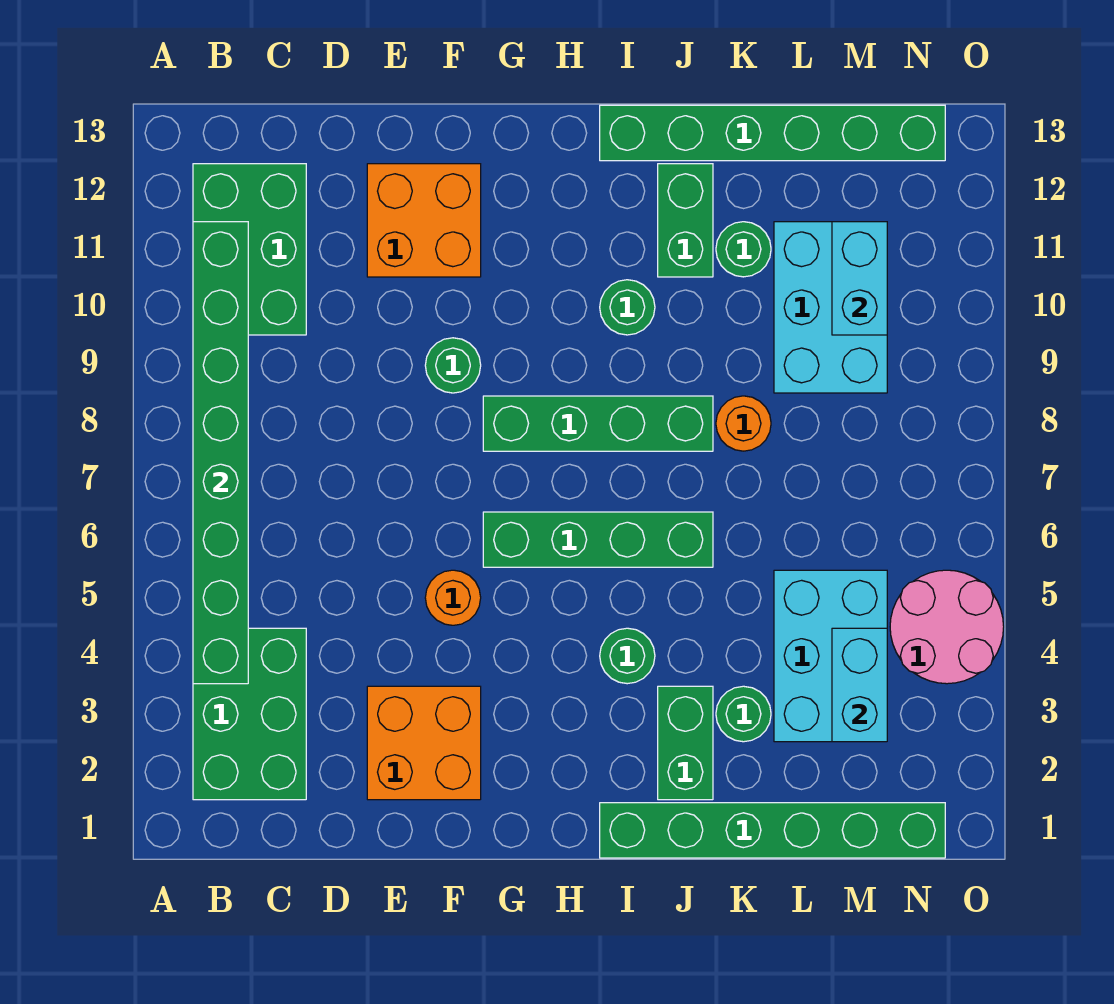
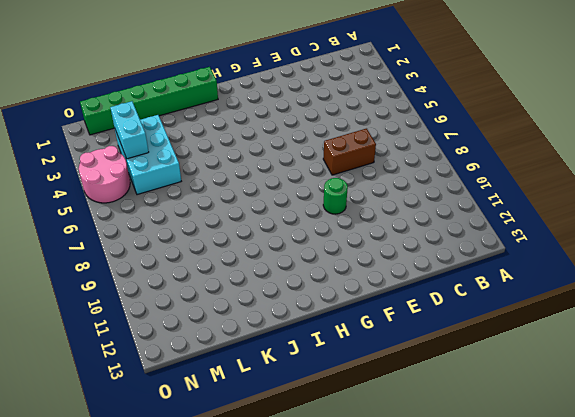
brown 1x2 brick [323,129,376,175] -> none
none -> green 2x3 brick [193,628,306,800]
none -> green 2x3 brick [193,164,306,335]
none -> orange 2x2 brick [367,686,481,800]

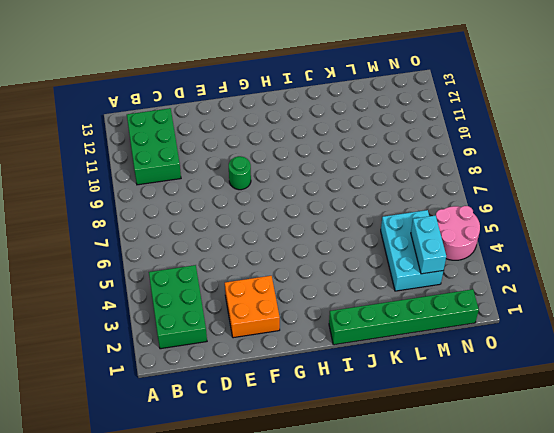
none -> orange 2x2 brick [367,164,481,277]
none -> orange 1x1 round brick [425,570,481,625]
none -> green 1x4 brick [483,512,713,567]

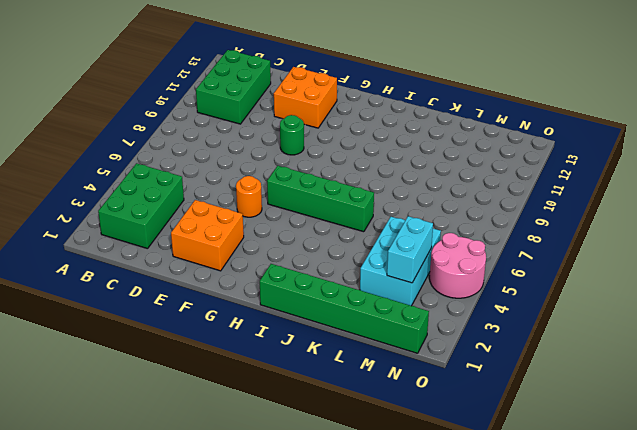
none -> green 1x4 brick [483,396,713,451]
none -> green 1x1 round brick [600,628,655,684]
none -> green 1x1 round brick [600,280,655,335]

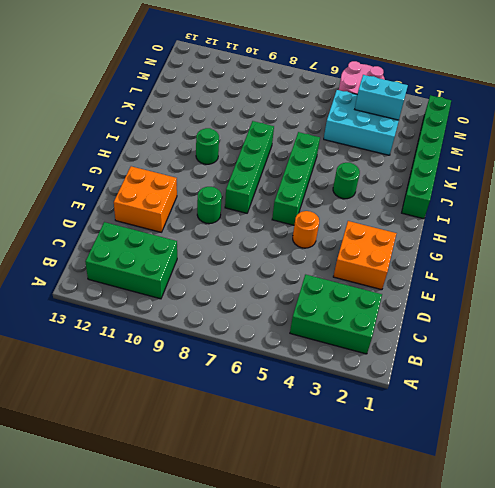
none -> green 1x6 brick [600,105,945,161]
none -> green 1x2 brick [658,686,713,800]
none -> green 1x2 brick [658,164,713,277]

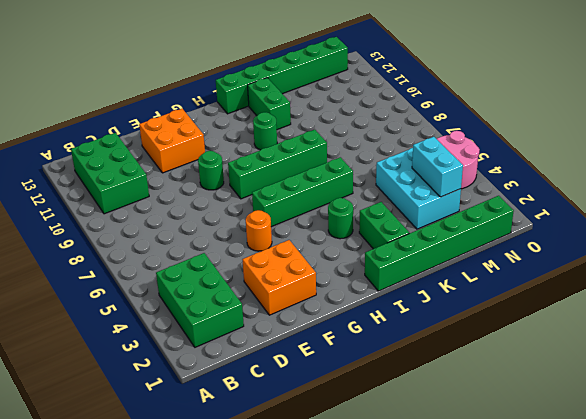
none -> green 1x1 round brick [716,686,771,742]
none -> orange 1x1 round brick [716,396,771,451]
none -> green 1x1 round brick [716,222,771,277]

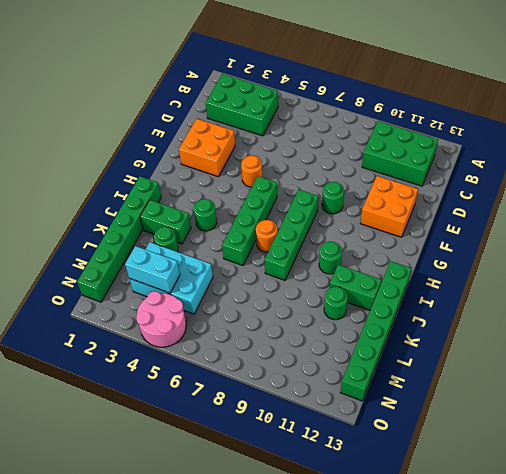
orange 1x1 round brick [256,220,277,252] -> orange 1x1 round brick moved to [716,396,771,451]
none -> cyan 2x3 brick [774,222,887,393]
none -> green 1x8 brick [193,222,248,684]
none -> cyan 1x2 brick [832,222,887,335]

